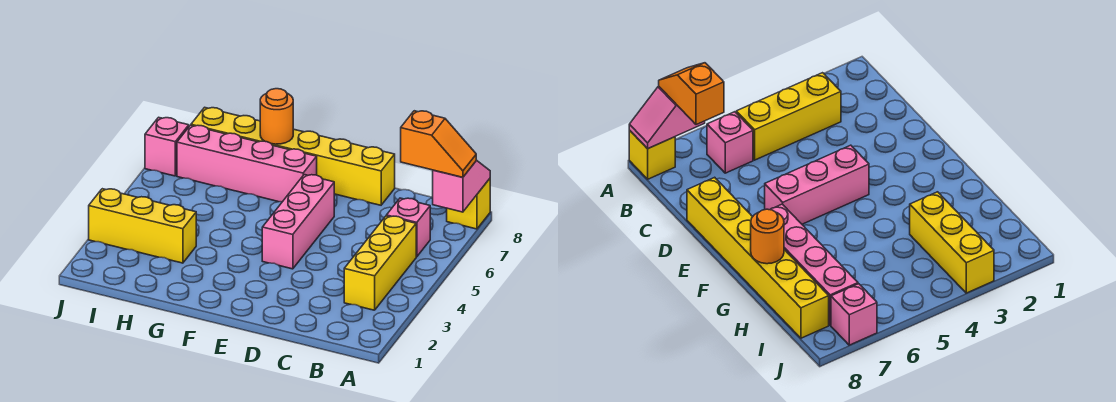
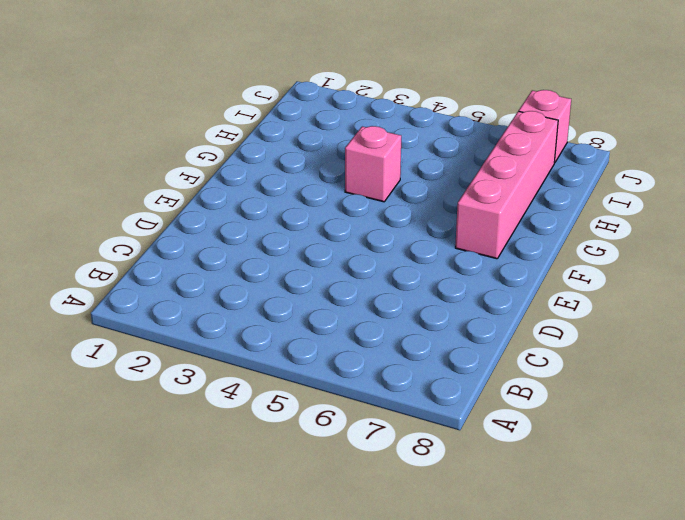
pink 1x1 brick [345,126,401,202] -> pink 1x1 brick moved to [386,198,430,257]
none -> yellow 1x1 brick [447,179,490,229]
none -> yellow 1x3 brick [344,216,416,310]

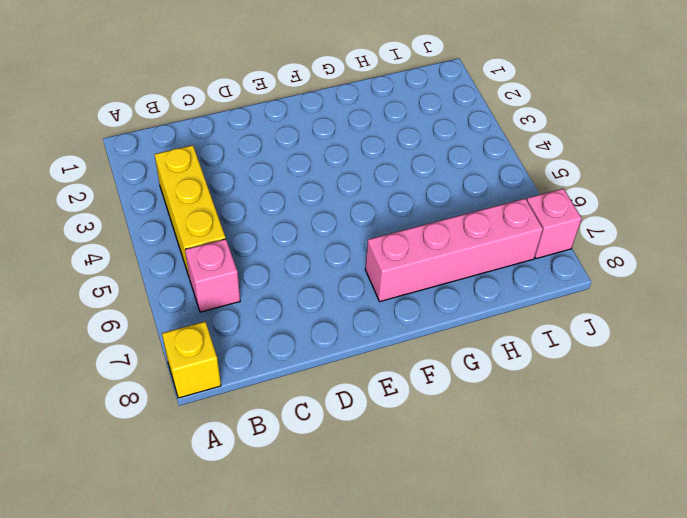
none -> yellow 1x6 brick [191,107,395,205]
none -> pink 1x3 brick [262,175,334,269]

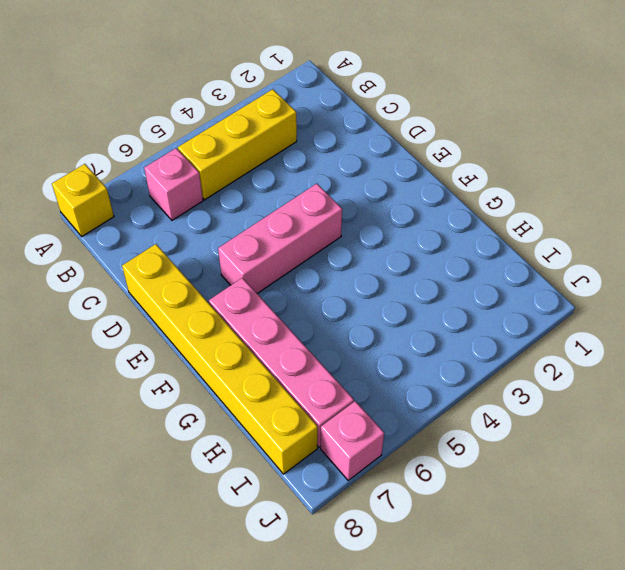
none -> yellow 1x3 brick [89,189,196,263]
none -> pink 1x2 slope [433,160,490,212]

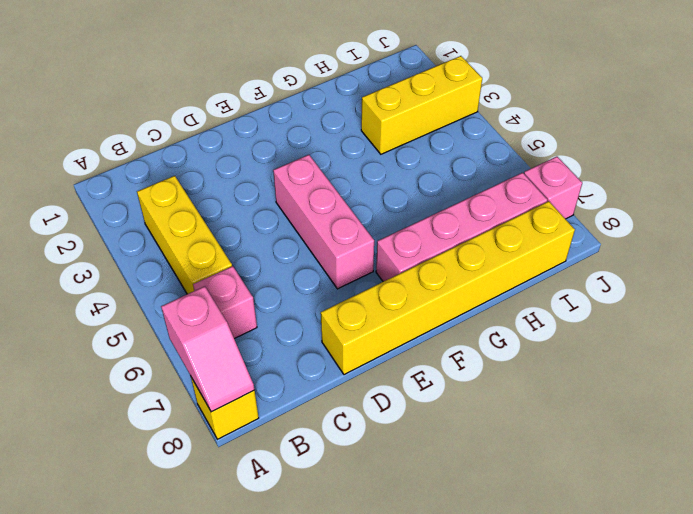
none -> orange 1x1 round brick [260,89,293,144]
none -> orange 1x2 slope [401,111,476,177]

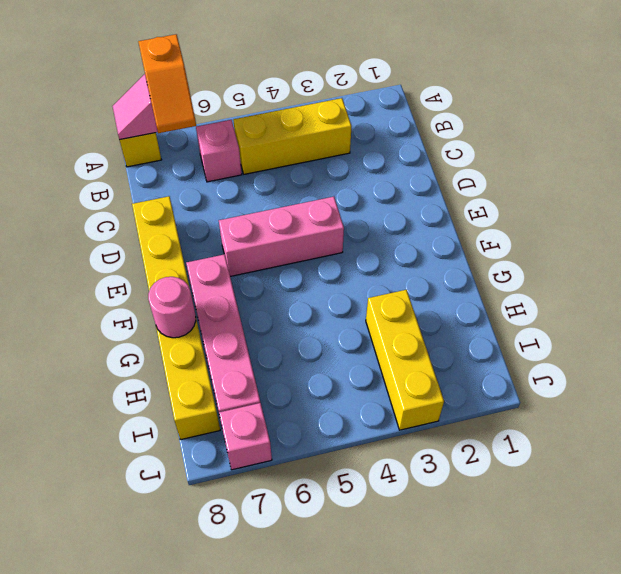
orange 1x2 slope [138,34,196,133] -> orange 1x2 slope turned to [401,111,476,177]
pink 1x1 round brick [148,277,196,338] -> orange 1x1 round brick [260,89,293,144]

